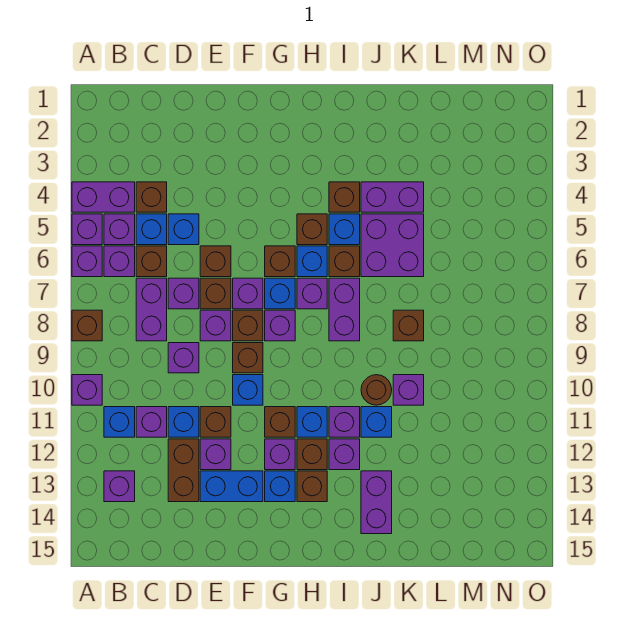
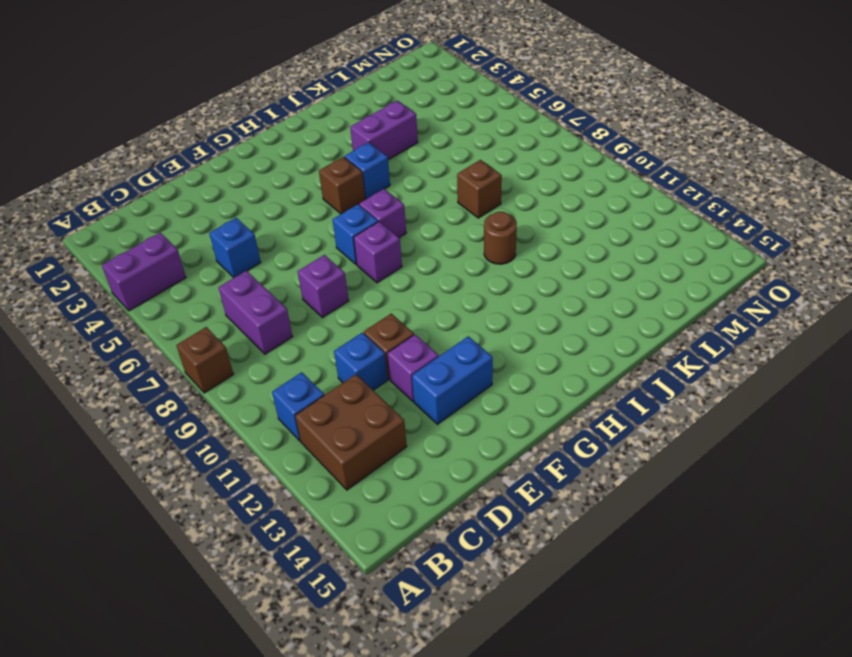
brown 2x2 brick [295,374,407,490] -> purple 1x1 brick [104,471,135,502]
none -> purple 1x1 brick [72,214,102,245]
none -> purple 1x1 brick [72,246,102,277]
none -> purple 1x1 brick [72,375,102,405]
none -> purple 1x1 brick [104,214,135,245]

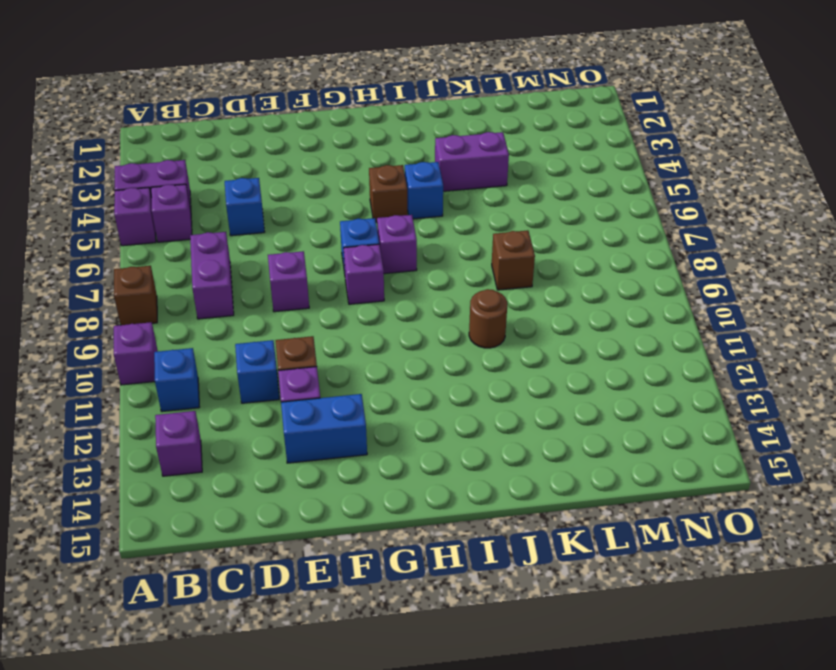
none -> purple 1x1 brick [72,246,102,277]
none -> purple 1x1 brick [104,246,135,277]
none -> brown 1x1 brick [136,182,167,212]
none -> blue 1x1 brick [136,214,167,245]

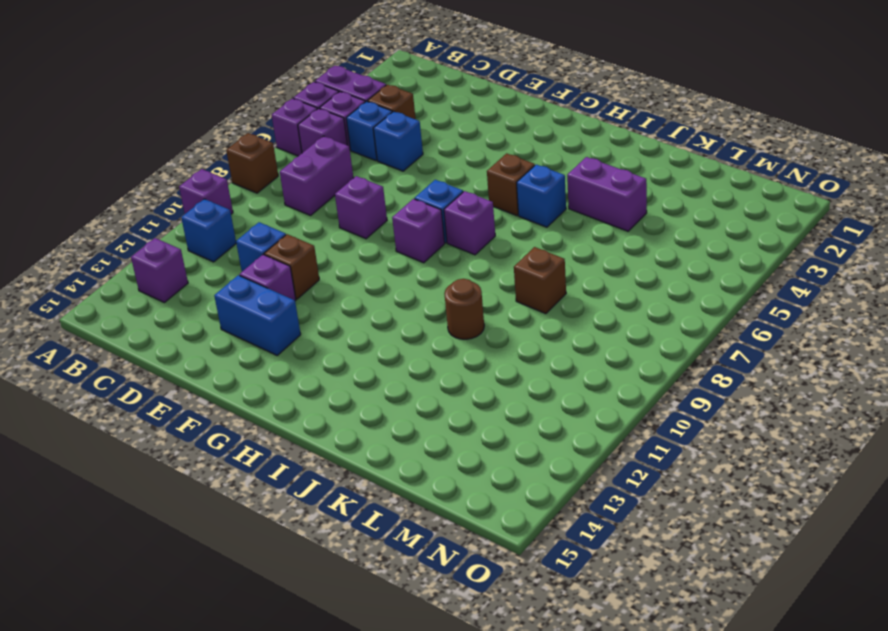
none -> brown 1x1 brick [136,246,167,277]
none -> purple 1x1 brick [136,407,167,437]
none -> purple 1x1 brick [168,278,199,309]
none -> purple 1x1 brick [168,343,199,373]

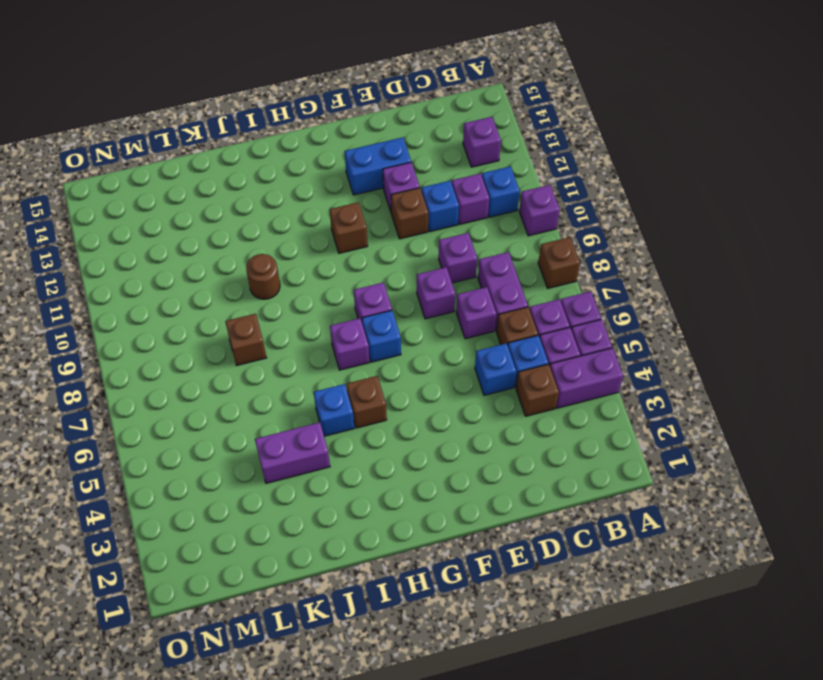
none -> brown 1x2 brick [168,439,199,502]
none -> brown 1x1 brick [200,246,231,277]
none -> brown 1x1 brick [200,278,231,309]
none -> purple 1x1 brick [233,278,263,309]

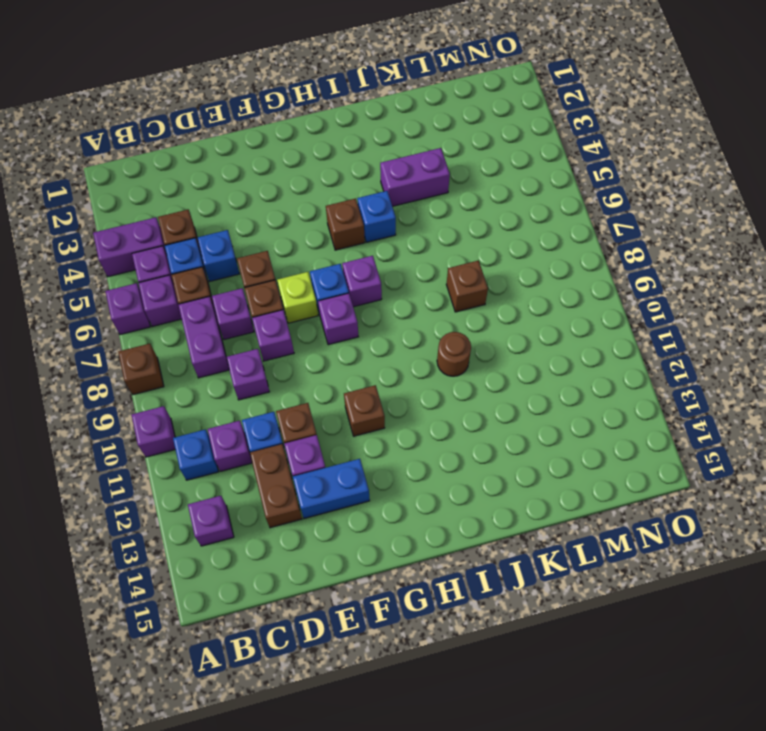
lime 1x1 brick [277,272,318,323] -> purple 1x1 brick [233,278,263,309]
none -> purple 1x1 brick [72,214,102,245]
none -> brown 1x1 brick [233,310,263,341]
none -> brown 1x1 brick [233,343,263,373]
none -> blue 1x1 brick [233,375,263,405]

